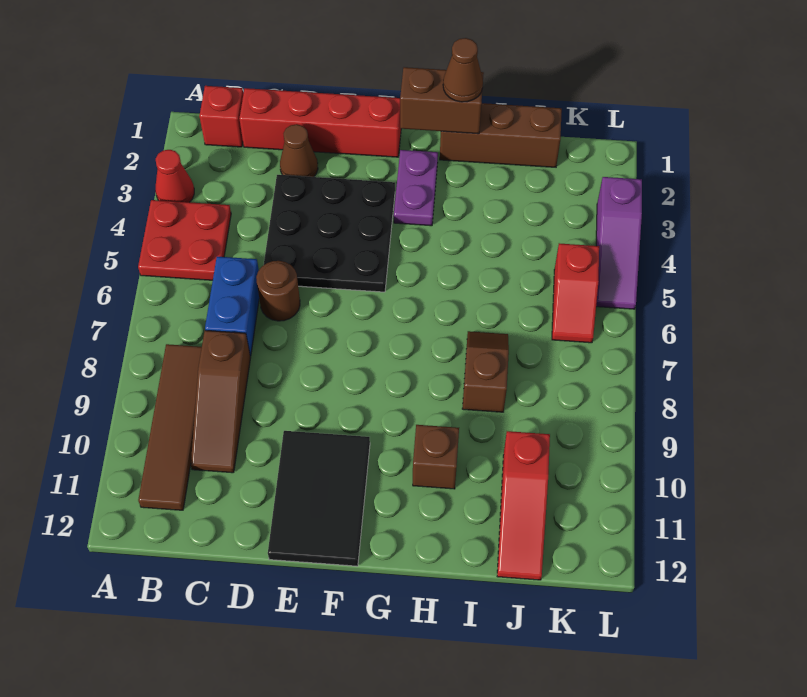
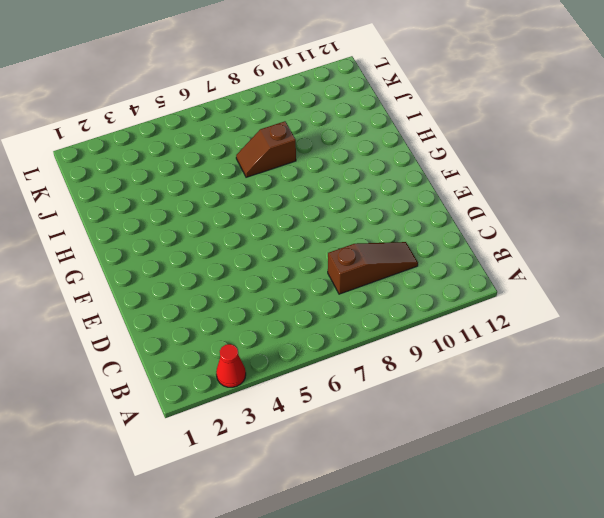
none -> red 2x2 plate [138,200,231,280]
none -> red 1x1 brick [199,86,243,147]
none -> brown 1x4 tile [138,344,202,510]

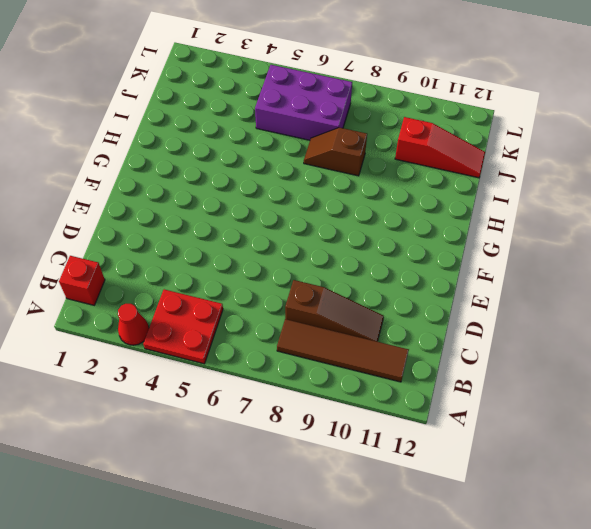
purple 2x3 brick [255,65,352,140] -> red 1x2 slope [552,243,599,343]
none -> red 1x4 brick [239,88,401,157]
none -> blue 1x2 brick [205,257,259,356]
none -> brown 1x1 cone [280,124,318,177]

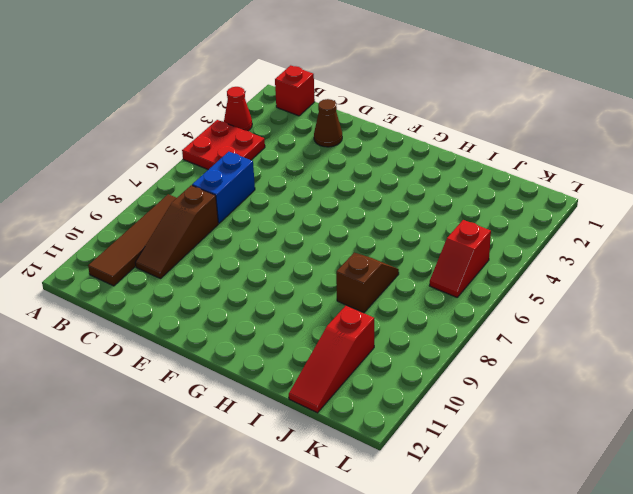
none -> red 1x4 brick [239,88,401,157]
none -> black 3x3 plate [264,175,395,292]
none -> brown 1x1 round brick [256,261,300,321]

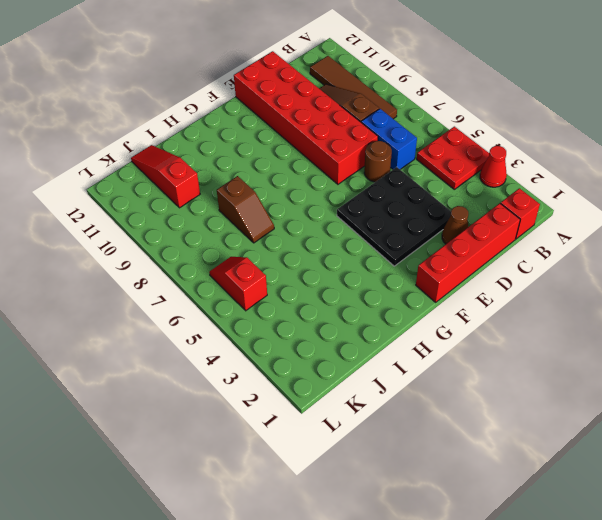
red 2x6 brick [234,51,378,184] -> black 2x3 tile [268,431,370,566]
none -> purple 1x2 plate [394,150,438,226]
none -> brown 1x3 brick [440,103,562,167]
none -> brown 1x1 brick [413,425,459,489]

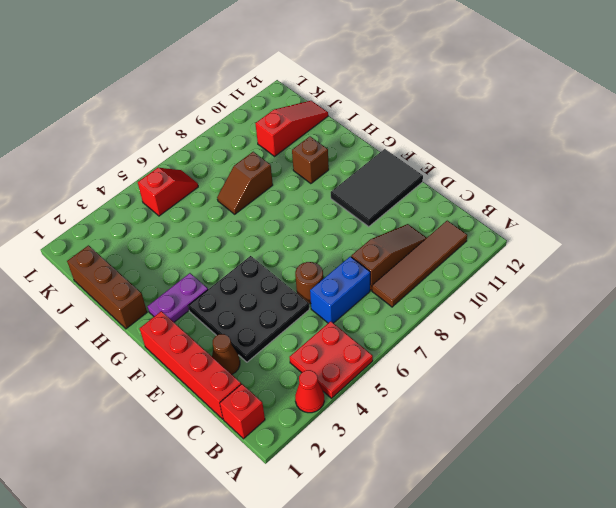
none -> purple 1x3 slope [596,177,642,309]
none -> brown 1x2 brick [400,67,484,134]
none -> brown 1x1 cone [443,38,483,102]

